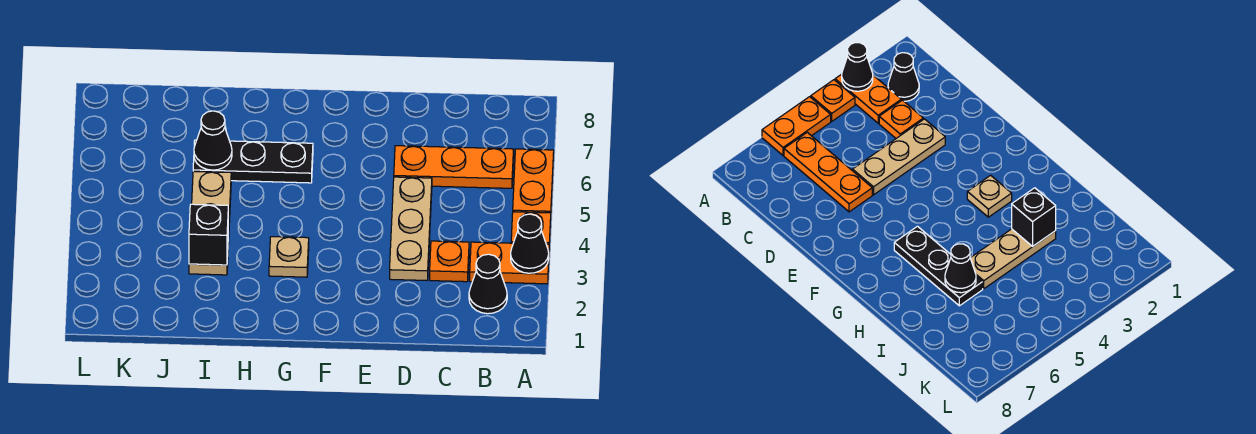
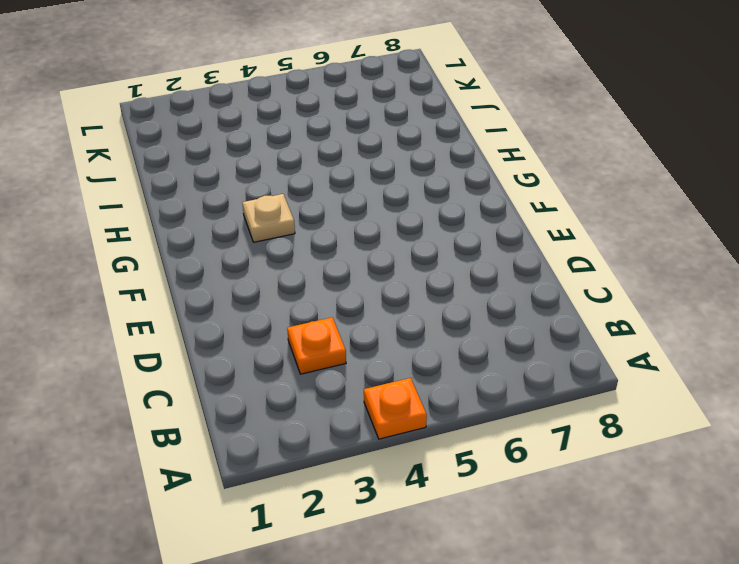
none -> orange 1x2 plate [470,242,549,284]
none -> orange 1x2 plate [513,149,554,213]
none -> black 1x1 cone [469,254,507,314]

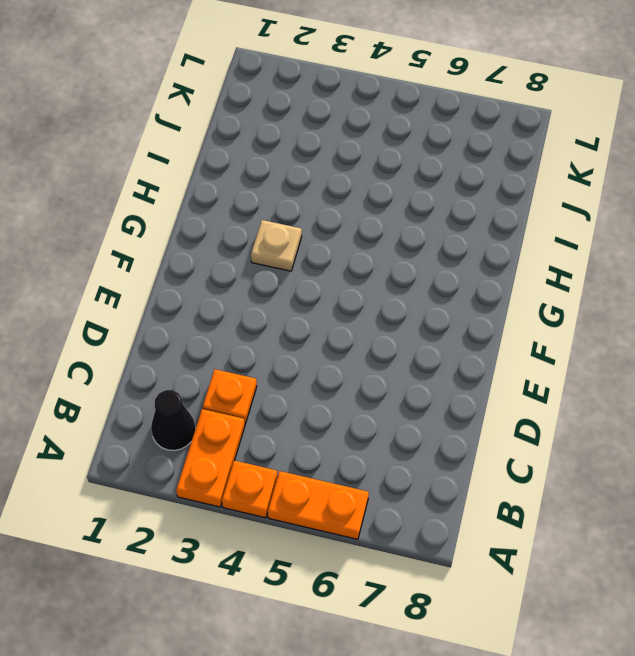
none -> orange 1x3 plate [394,146,514,188]
none -> tan 1x3 plate [390,177,432,280]
none -> black 1x3 plate [193,140,313,183]

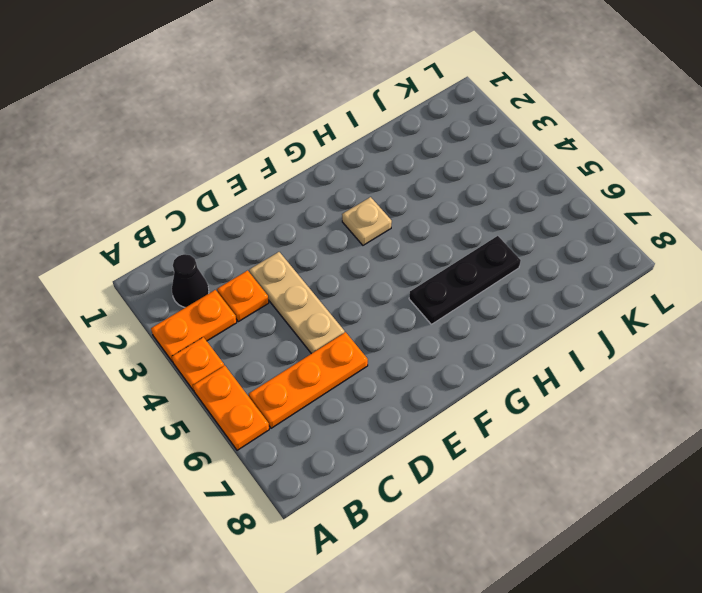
none -> tan 1x3 plate [189,171,231,275]
none -> black 1x1 cone [511,214,549,273]
none -> black 1x1 brick [189,204,228,265]

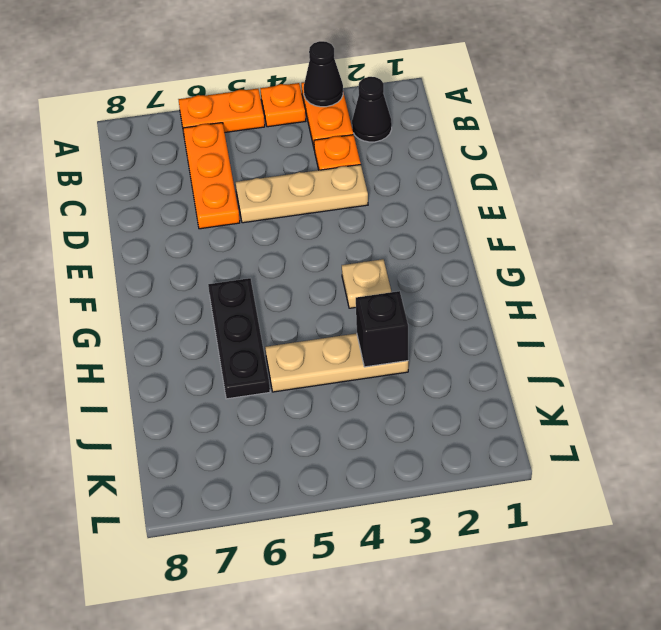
none -> black 1x1 cone [194,111,232,170]

